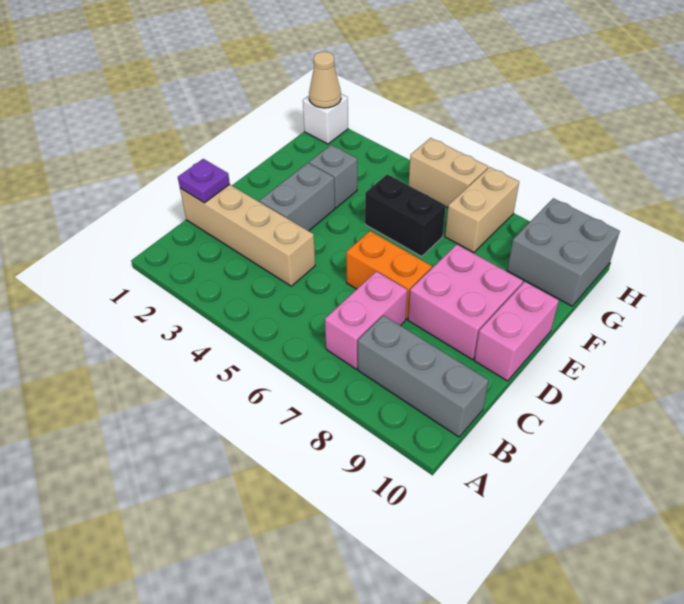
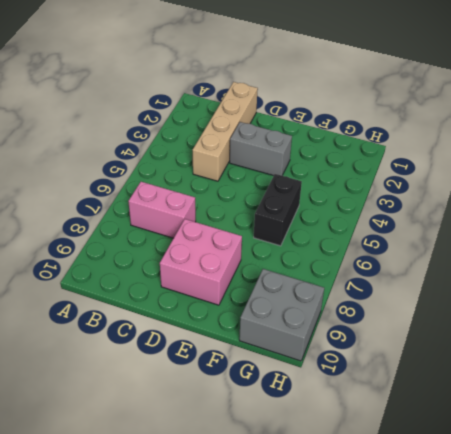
none -> grey 1x3 brick [358,315,489,437]
none -> orange 1x2 brick [346,231,432,319]
none -> pink 1x2 brick [474,282,559,381]

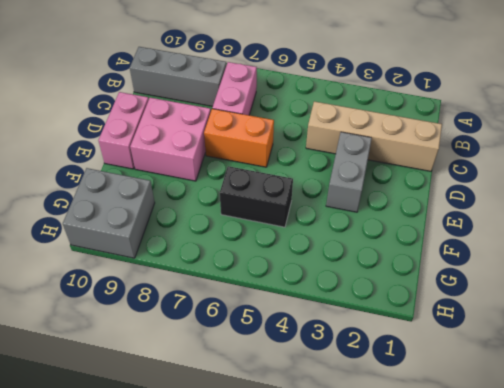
none -> grey 1x1 brick [309,145,357,208]
none -> tan 1x2 brick [445,167,519,252]
none -> white 1x1 brick [303,94,348,144]

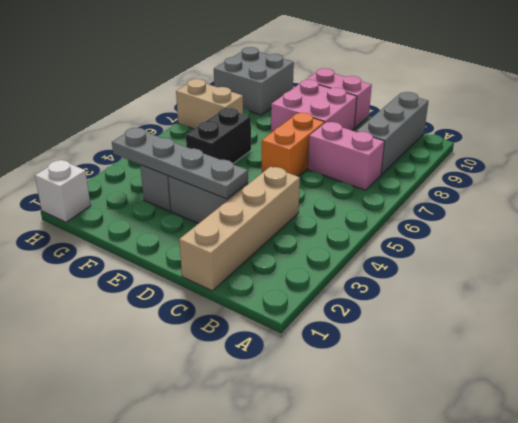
grey 1x4 plate [112,128,248,199] -> none
none -> tan 1x2 brick [409,138,488,207]
none -> purple 1x1 plate [178,159,230,203]
none -> tan 1x1 cone [309,52,341,108]

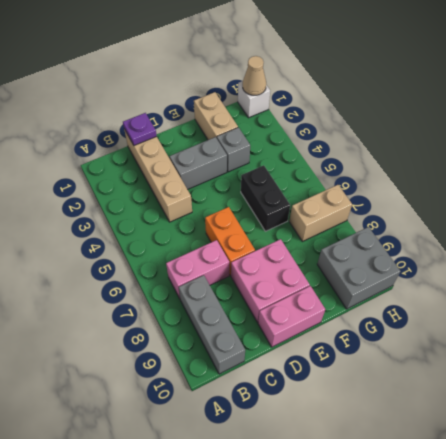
tan 1x2 brick [194,92,238,140] -> tan 1x2 brick moved to [409,138,488,207]

